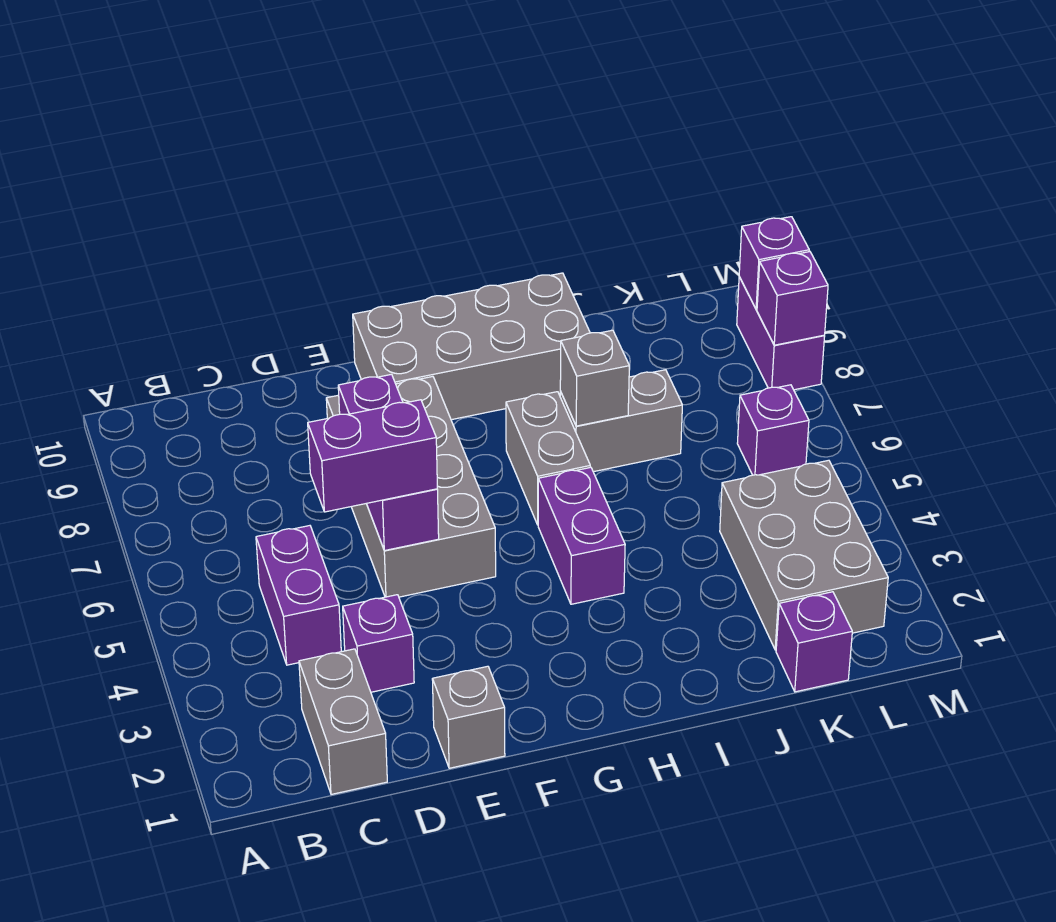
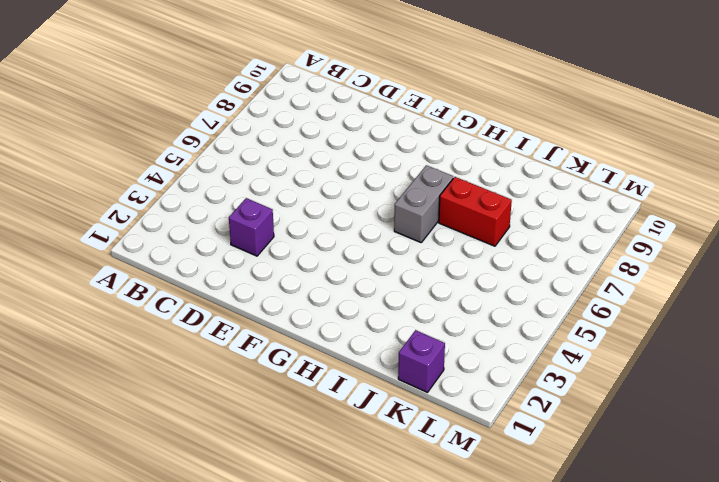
red 1x2 brick [439,177,512,246] -> grey 1x2 brick [560,370,682,472]
none -> grey 1x2 brick [299,649,387,794]
none -> purple 1x2 brick [256,526,341,665]
none -> grey 1x1 brick [432,666,505,768]

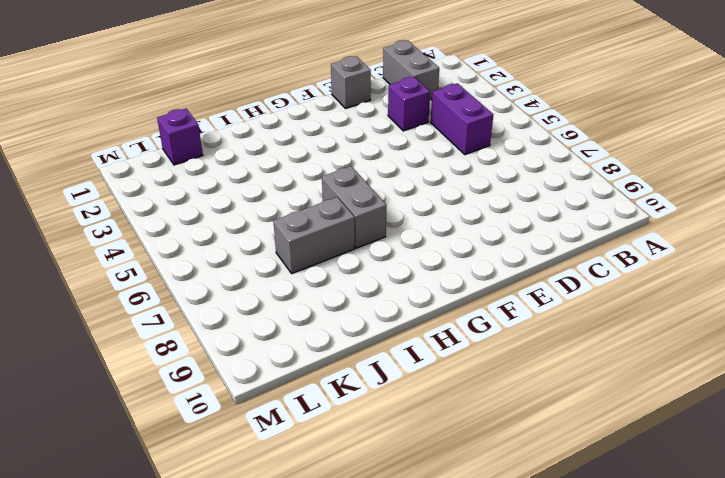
none -> grey 2x4 brick [326,377,496,597]
none -> grey 2x4 brick [353,273,590,420]
none -> purple 1x2 brick [538,467,625,604]

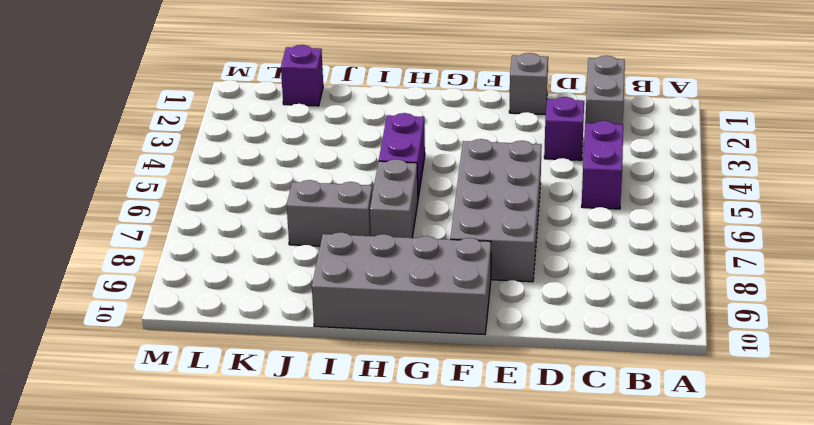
none -> grey 2x3 brick [720,460,888,650]
none -> purple 1x1 brick [737,385,809,475]
none -> purple 1x2 brick [737,277,825,390]

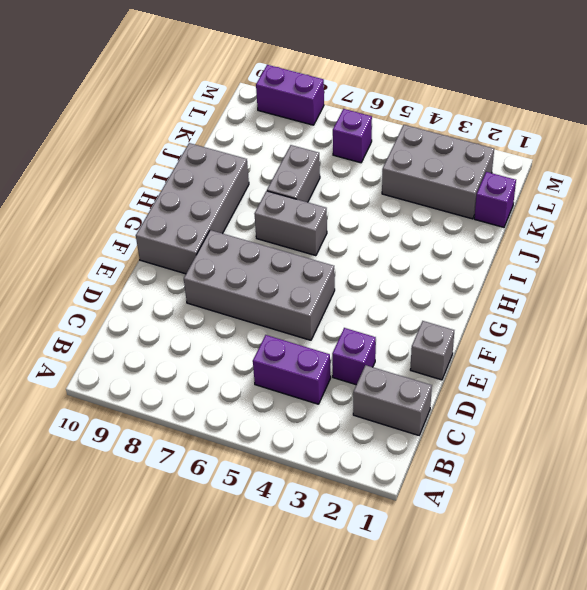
none -> purple 1x2 brick [538,467,625,604]
none -> purple 1x3 brick [338,374,439,551]
none -> grey 1x1 brick [560,330,629,426]

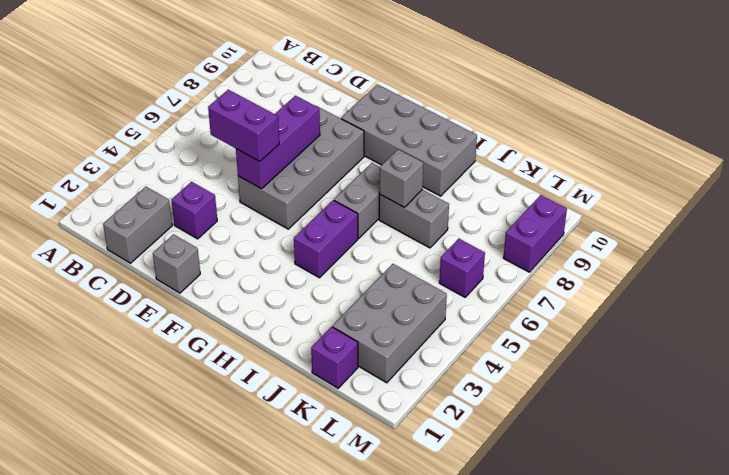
none -> purple 1x2 brick [256,526,341,665]
none -> purple 1x1 brick [757,252,828,345]
none -> purple 1x1 brick [739,217,809,309]

